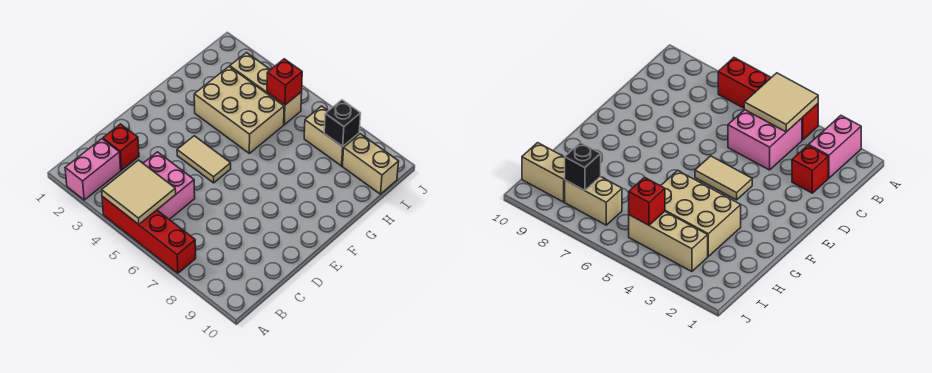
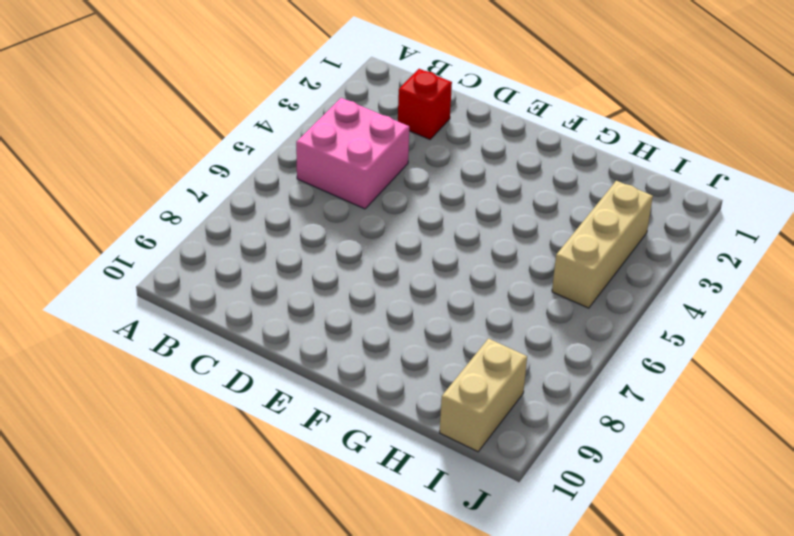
none -> pink 1x2 brick [65,139,121,200]
none -> red 1x4 brick [102,196,196,273]
none -> tan 1x2 tile [177,136,231,183]

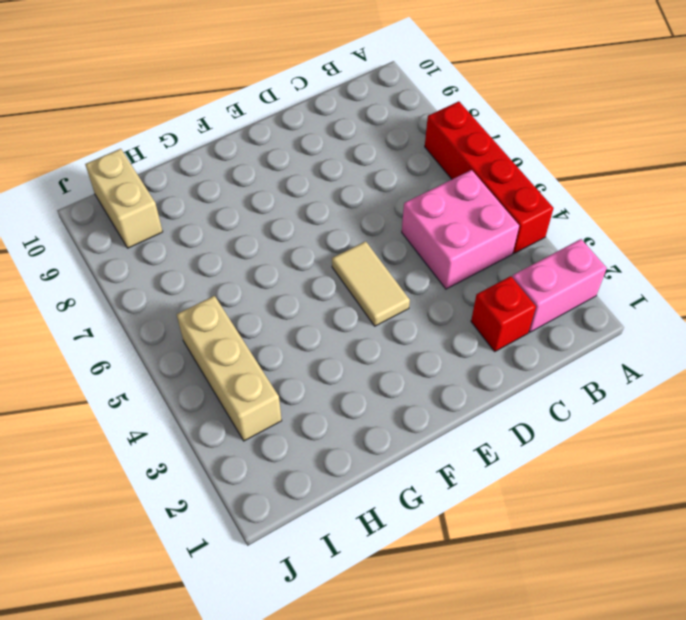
none -> tan 2x3 brick [194,67,284,153]
none -> tan 1x2 brick [304,106,359,166]
none -> tan 2x2 tile [102,160,176,224]

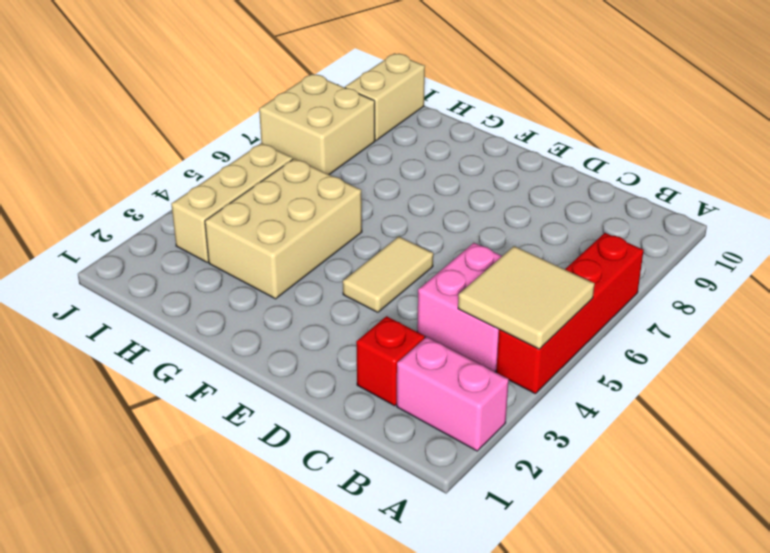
tan 2x2 brick [259,74,375,174] -> tan 1x2 brick [304,106,359,166]
none -> red 1x1 brick [267,59,302,105]
none -> black 1x1 brick [324,100,361,146]

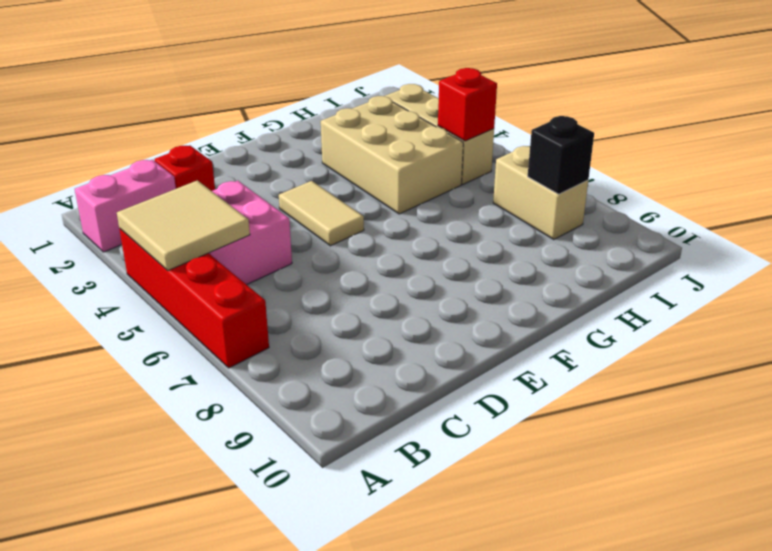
none -> tan 1x2 brick [342,134,399,194]

